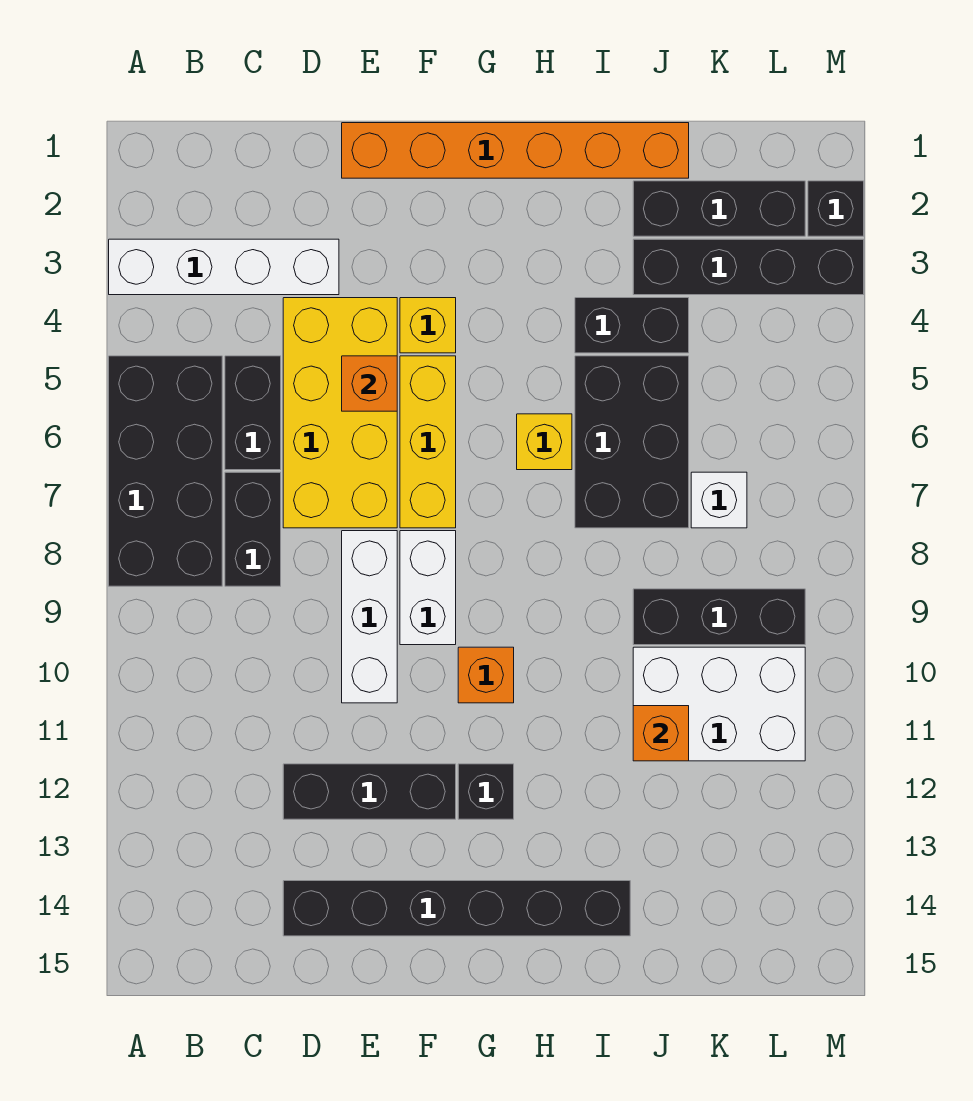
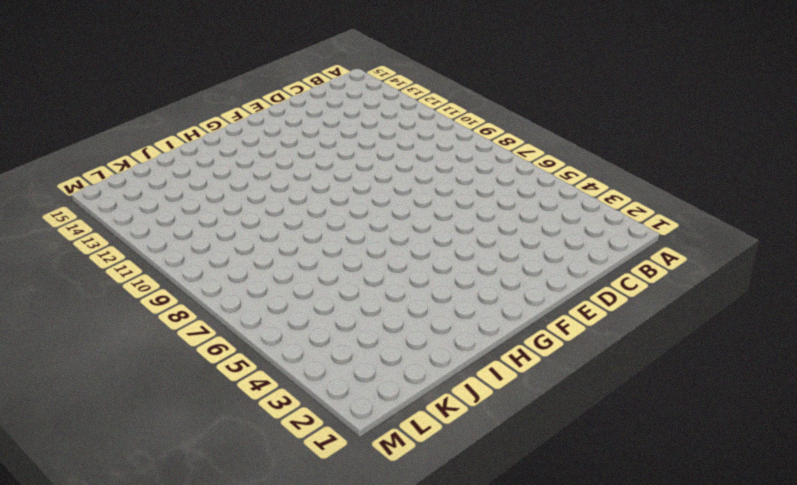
none -> white 1x4 brick [109,239,339,295]
none -> black 2x4 brick [109,356,222,586]
none -> black 1x2 brick [225,356,281,470]

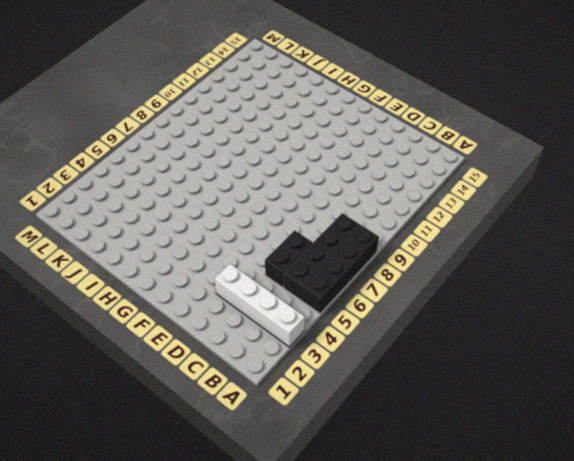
none -> black 1x2 brick [225,472,281,586]
none -> yellow 2x4 brick [283,298,397,528]
none -> black 1x3 brick [283,764,456,819]

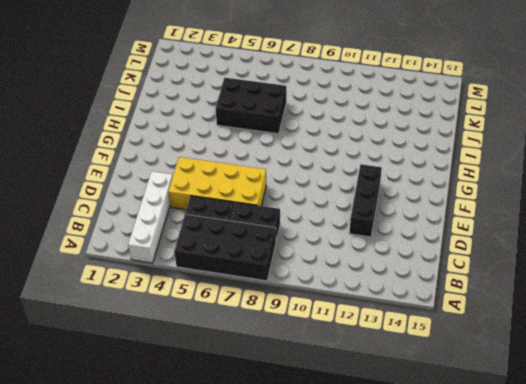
none -> black 1x6 brick [283,881,630,936]
none -> orange 1x6 brick [342,123,689,178]
none -> white 1x3 brick [342,531,397,703]

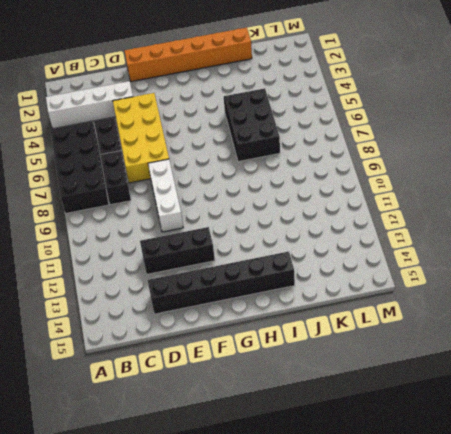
none -> yellow 1x1 brick [400,298,456,353]
none -> yellow 1x3 brick [400,356,456,528]
none -> white 1x2 brick [400,531,456,645]

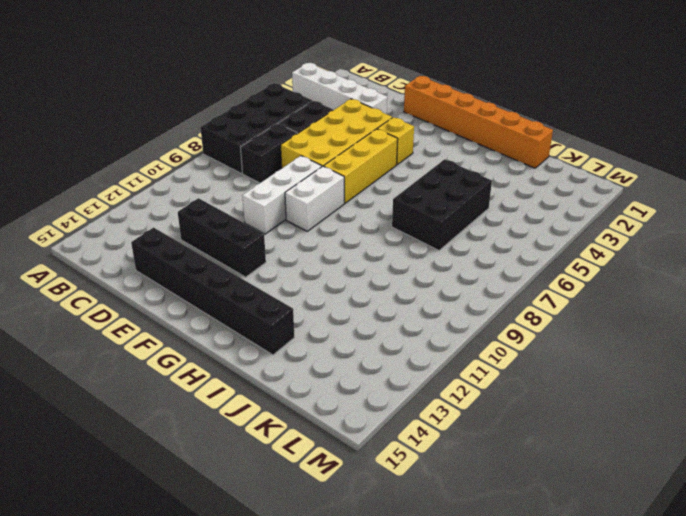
none -> orange 1x1 brick [458,647,514,703]
none -> black 1x1 brick [458,764,514,819]
none -> yellow 1x1 brick [517,414,572,470]

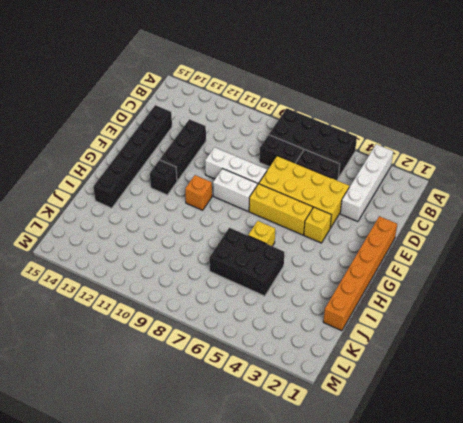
none -> black 1x2 brick [575,298,689,353]
none -> black 1x3 brick [633,181,805,236]
none -> black 1x4 brick [633,239,864,295]

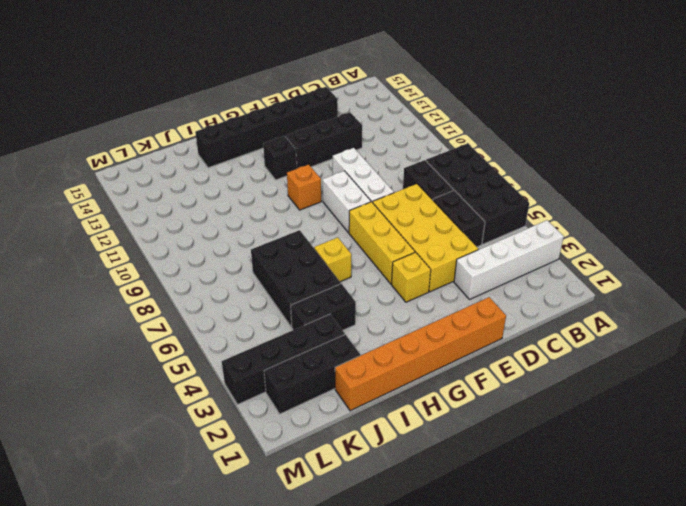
none -> black 1x3 brick [633,589,805,645]
none -> white 2x3 brick [633,647,805,761]
none -> white 1x1 brick [691,472,747,528]

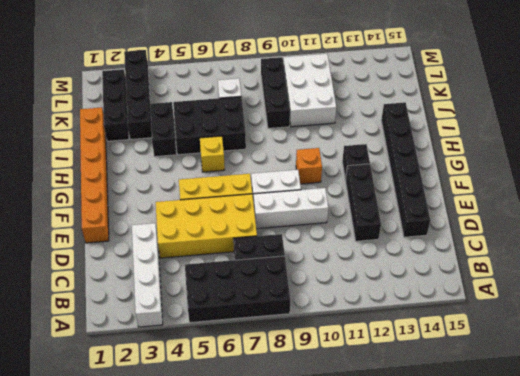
none -> black 1x2 brick [225,356,281,470]
none -> yellow 1x1 brick [400,298,456,353]
none -> black 1x1 brick [808,181,864,236]

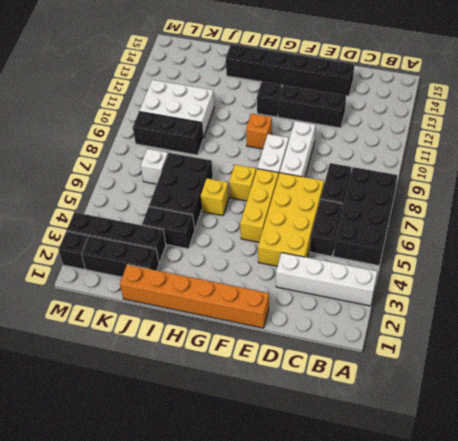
yellow 1x1 brick [229,165,256,201] -> yellow 1x1 brick moved to [400,298,456,353]
none -> orange 1x1 brick [342,356,397,411]
none -> orange 1x1 brick [633,706,689,761]

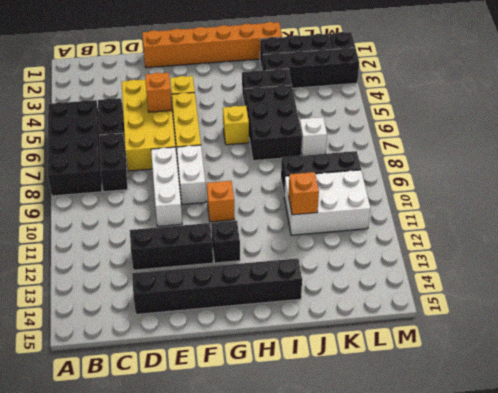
none -> white 1x4 brick [109,239,339,295]

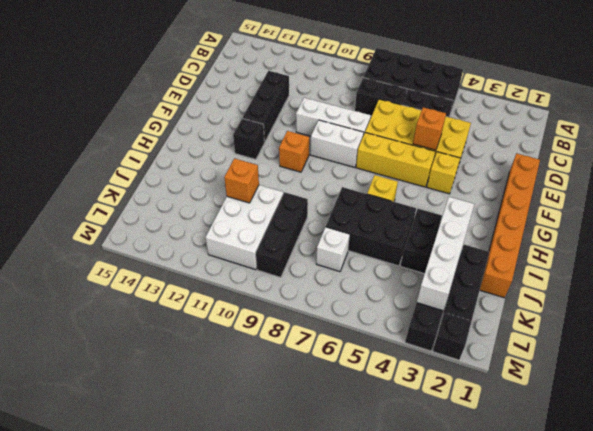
white 1x4 brick [417,197,474,311] -> white 1x4 brick moved to [109,239,339,295]
none -> black 1x6 brick [283,881,630,936]

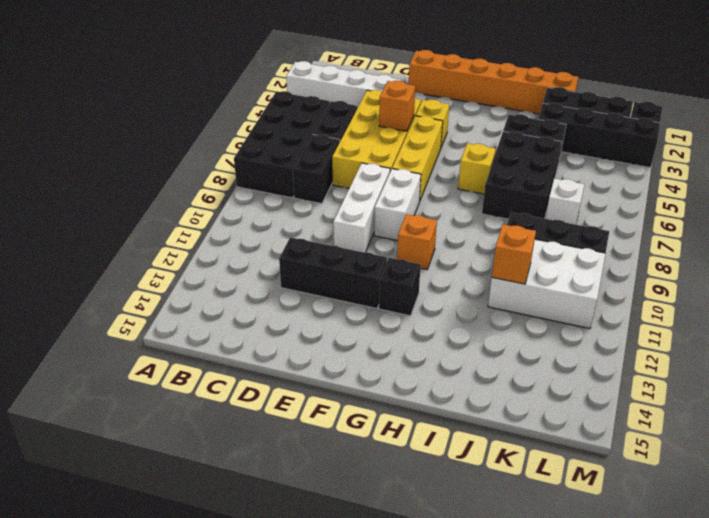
none -> black 1x6 brick [283,881,630,936]

